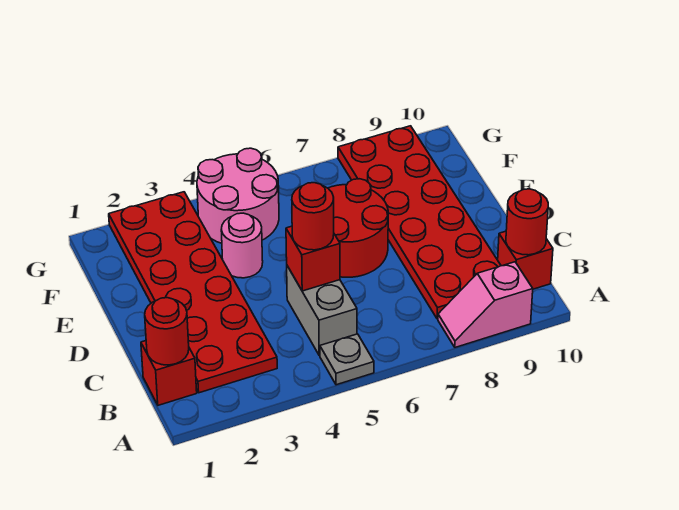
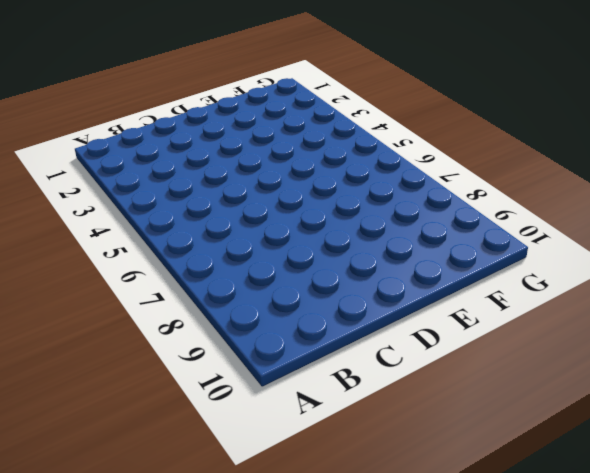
none -> grey 1x1 plate [320,334,374,385]
none -> pink 1x2 slope [438,262,533,347]
none -> red 1x1 brick [141,341,197,405]

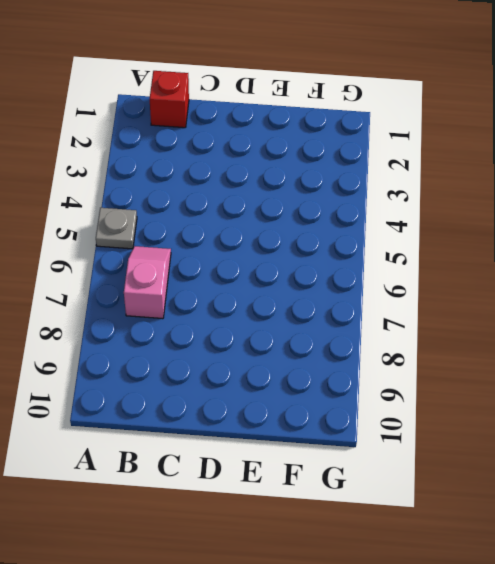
pink 1x2 slope [124,246,171,319] -> pink 1x2 slope moved to [438,262,533,347]
none -> red 2x6 plate [109,192,277,393]
none -> grey 1x2 brick [287,266,357,355]
none -> red 2x6 plate [338,126,501,319]

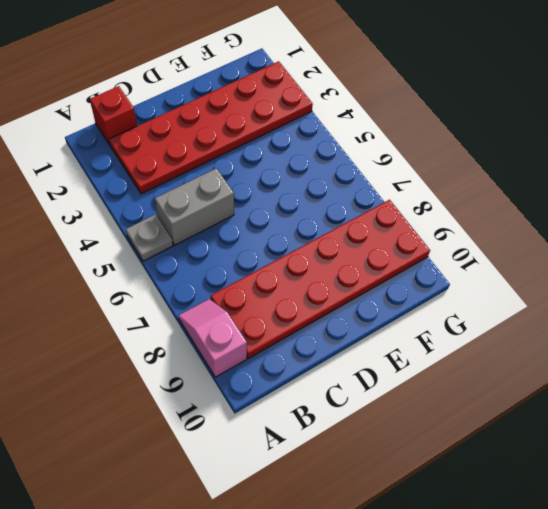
none -> red 1x1 brick [498,231,553,289]
none -> red 2x2 round brick [328,179,388,277]
none -> pink 1x1 round brick [221,213,263,278]

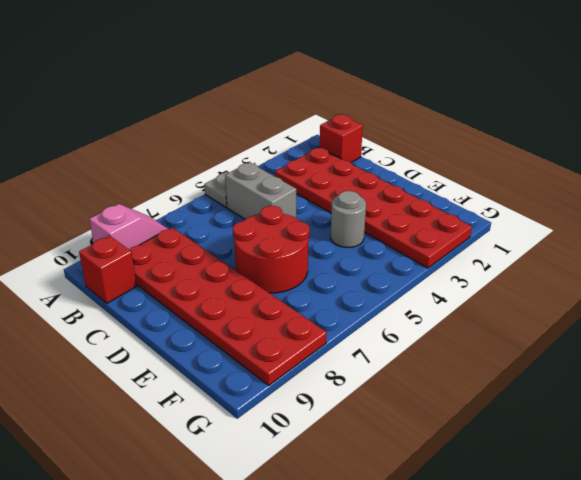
grey 1x1 round brick [331,191,366,247] -> pink 1x1 round brick [221,213,263,278]
none -> pink 2x2 round brick [197,148,279,243]
none -> red 1x1 round brick [145,298,189,365]
none -> red 1x1 round brick [506,189,548,255]

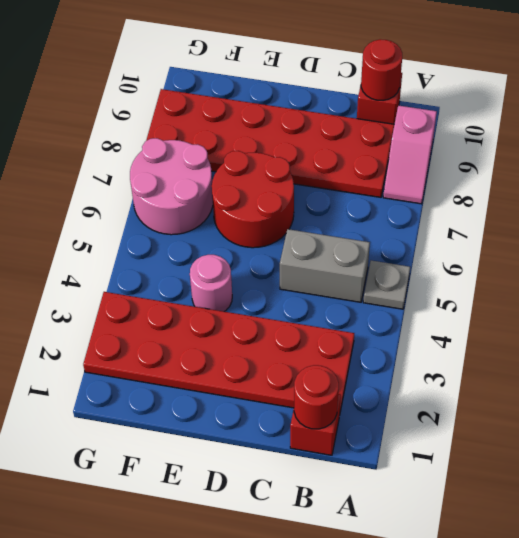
pink 2x2 round brick [130,138,213,235] -> pink 2x2 round brick moved to [197,148,279,243]
none -> red 1x1 brick [286,226,340,291]
none -> red 1x1 round brick [292,183,334,250]

